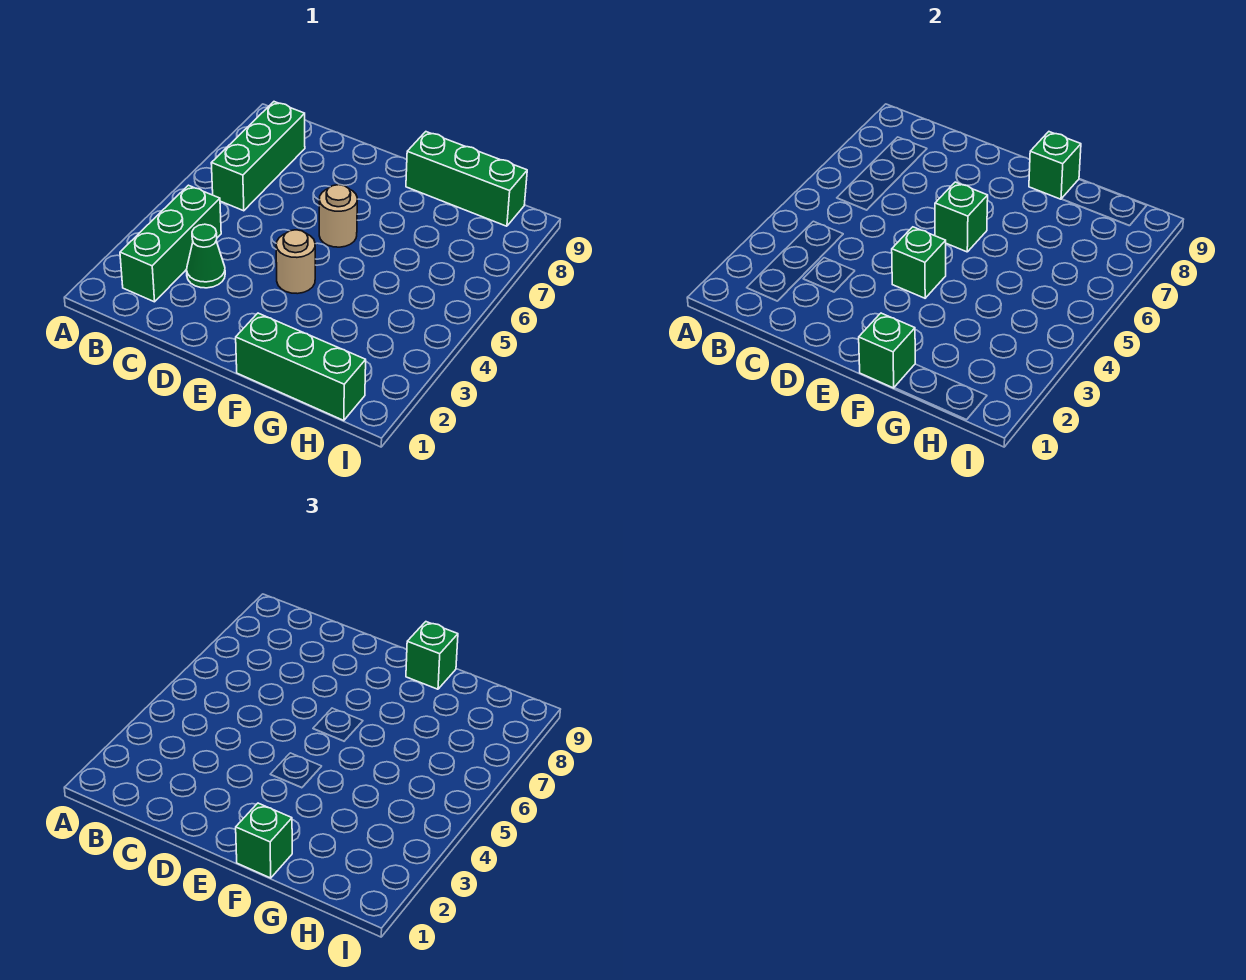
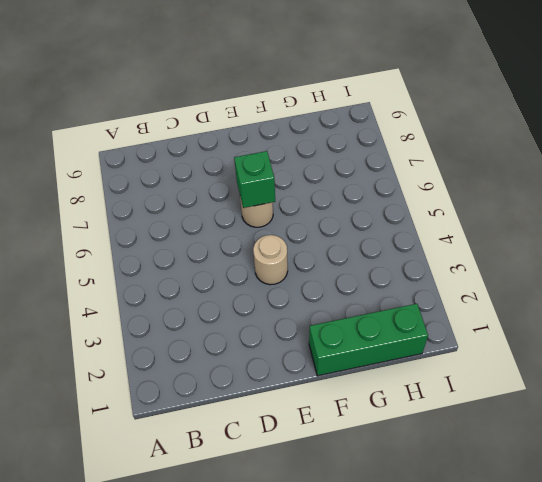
none -> green 1x3 brick [120,185,221,302]
none -> green 1x3 brick [211,102,305,211]
none -> green 1x1 cone [187,224,225,288]

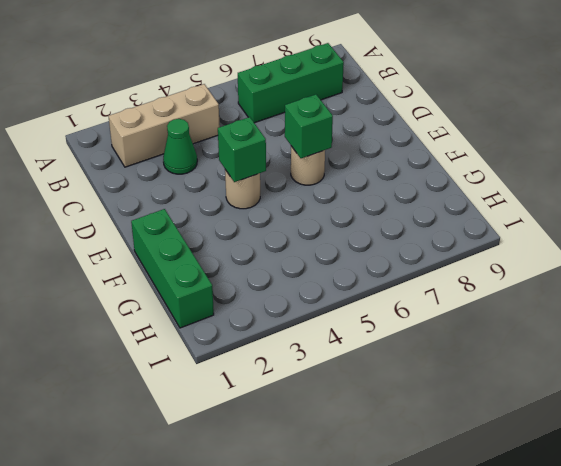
tan 1x3 brick [108,84,220,167] -> green 1x3 brick [120,185,221,302]
none -> green 1x3 brick [406,132,527,226]
none -> green 1x1 brick [859,313,915,388]
none -> green 1x1 brick [1029,132,1081,199]

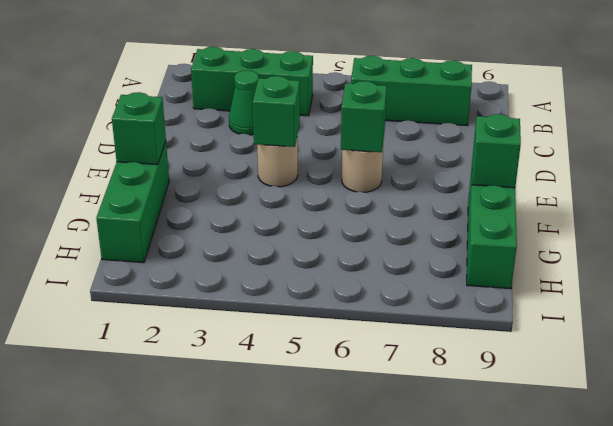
none -> green 1x1 brick [236,803,292,878]
none -> green 1x1 brick [406,622,458,689]

